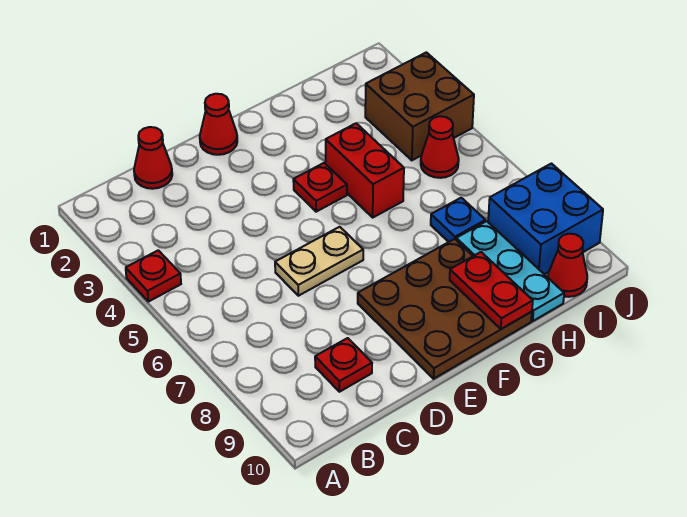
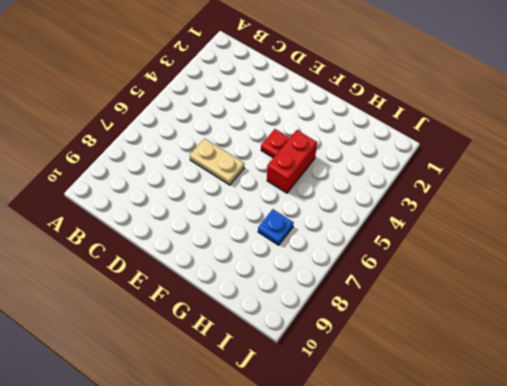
none -> red 1x1 plate [126,250,181,302]
none -> red 1x1 cone [134,127,172,189]
none -> red 1x1 plate [315,338,372,392]

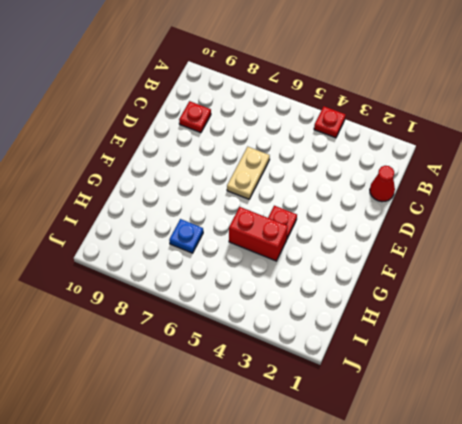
none -> red 1x1 cone [200,94,237,155]
none -> brown 3x3 plate [358,239,532,379]
none -> cyan 1x3 plate [456,221,564,321]

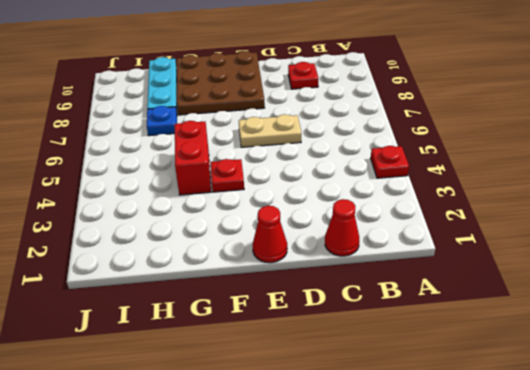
none -> brown 2x2 brick [365,52,474,160]
none -> red 1x1 cone [421,116,459,178]
none -> blue 2x2 brick [488,164,603,274]

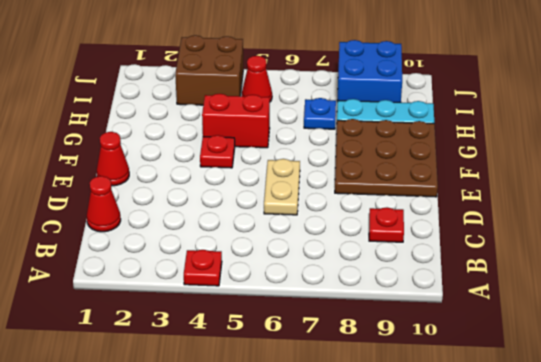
none -> red 1x1 cone [548,234,587,297]
none -> red 1x2 plate [450,252,533,329]

